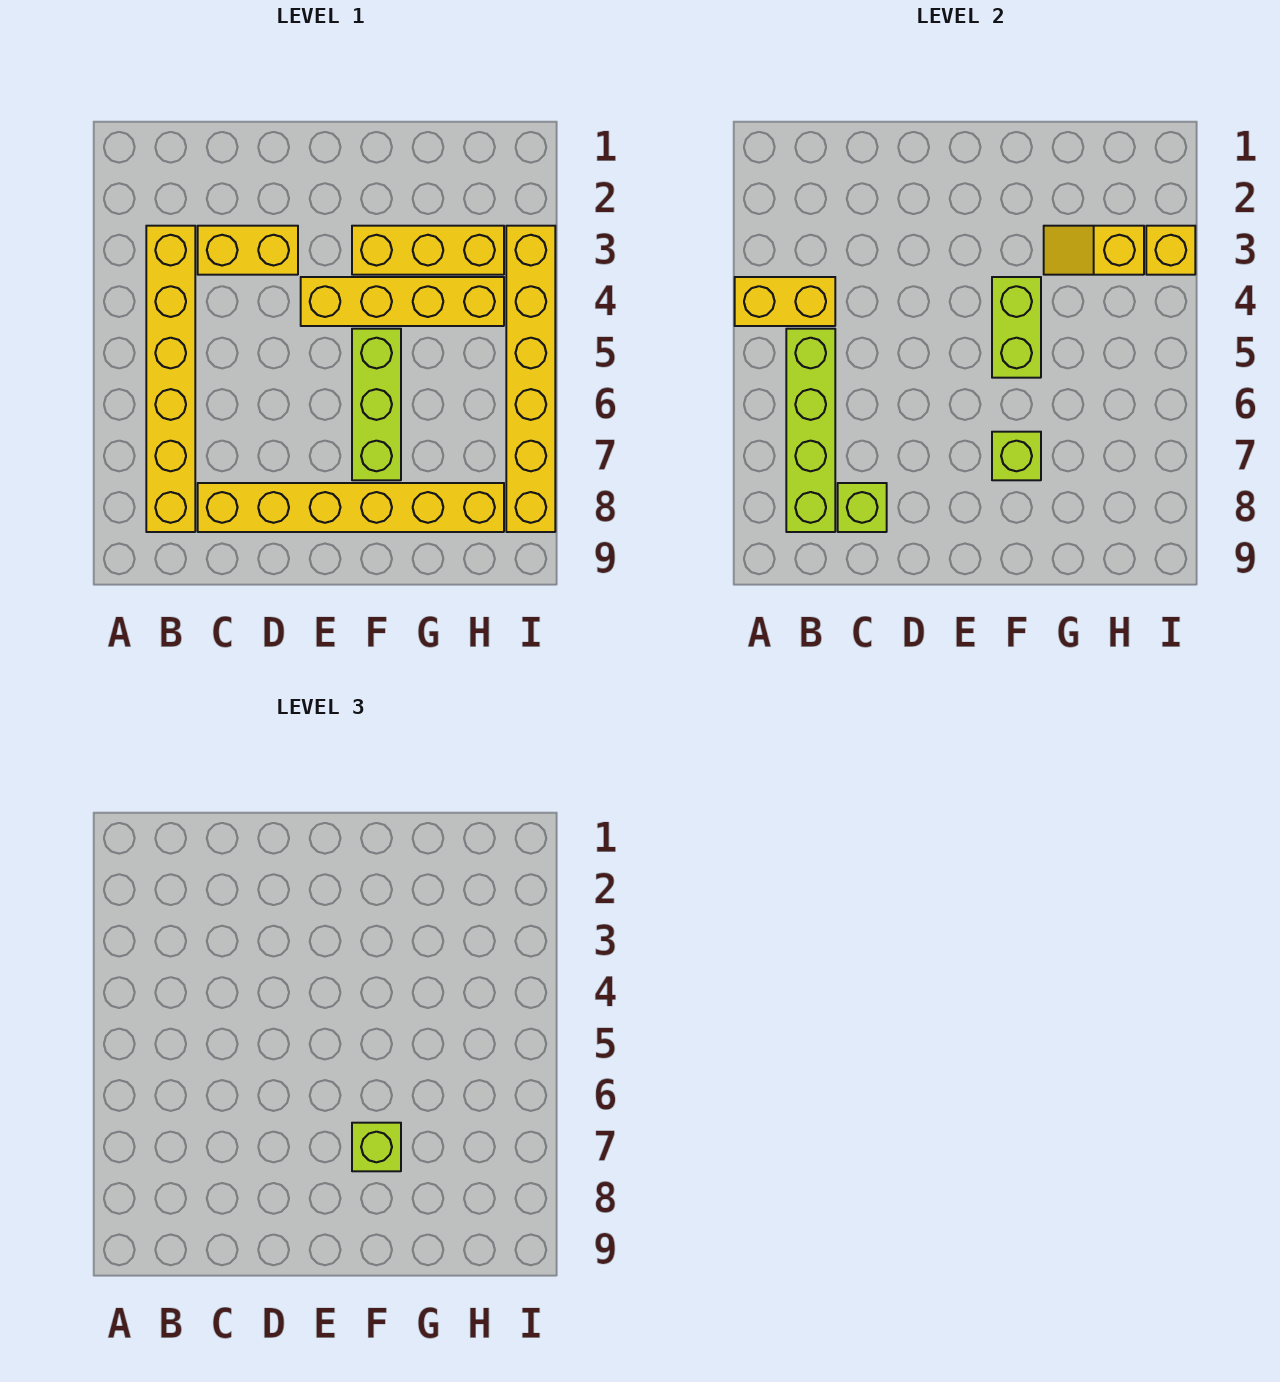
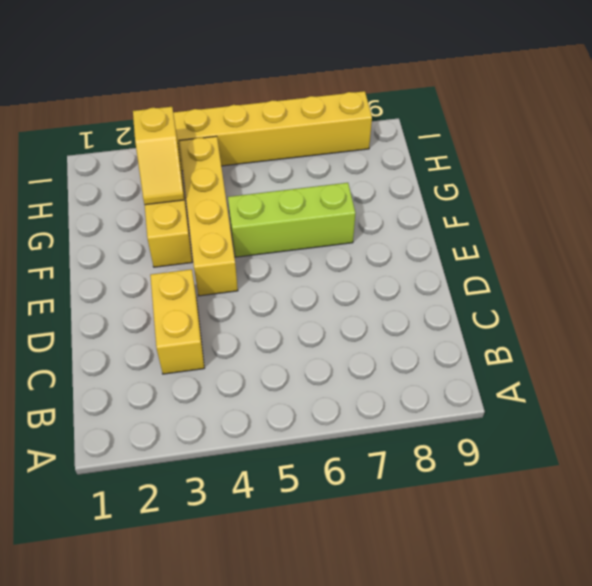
none -> yellow 1x6 brick [146,226,195,532]
none -> yellow 1x6 brick [198,483,504,532]
none -> yellow 1x2 brick [735,277,835,326]

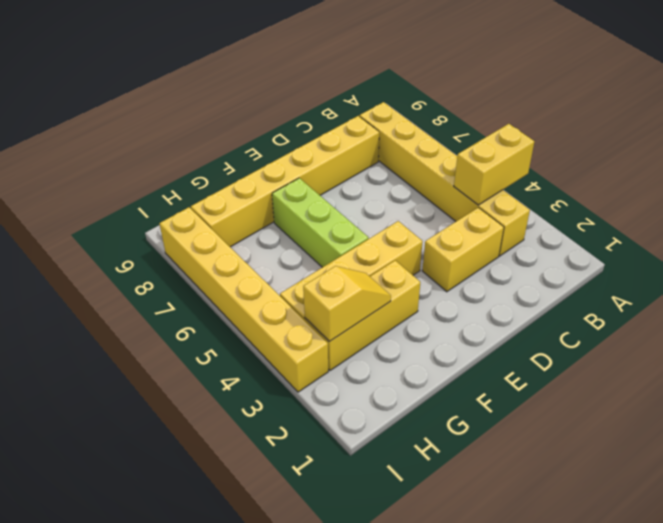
none -> lime 1x4 brick [786,329,835,532]
none -> lime 1x1 brick [838,483,887,532]
none -> lime 1x2 brick [992,277,1041,378]

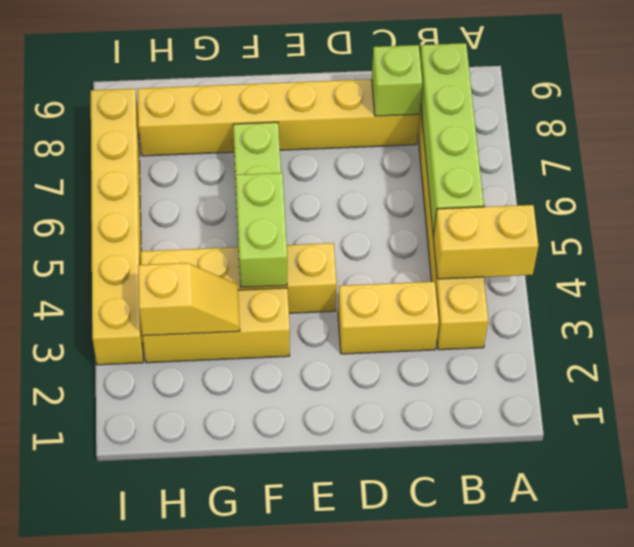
none -> lime 1x1 brick [992,432,1041,480]
none -> yellow 1x1 brick [1146,226,1195,275]
none -> lime 1x1 brick [352,1123,401,1171]

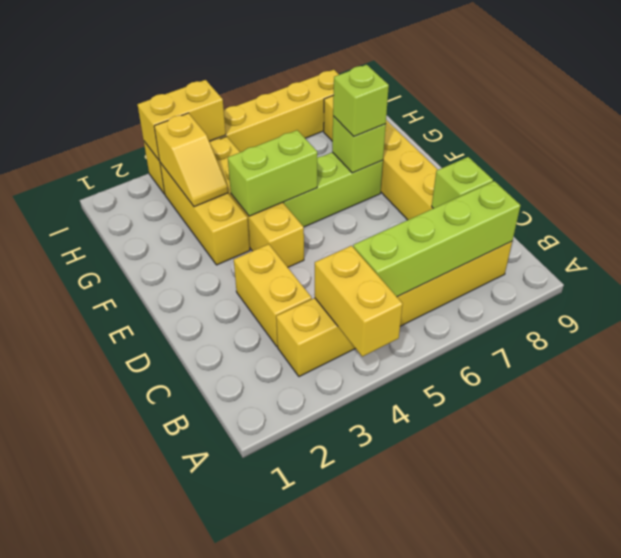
yellow 1x2 brick [137,80,226,160] -> yellow 1x1 brick [1146,226,1195,275]

